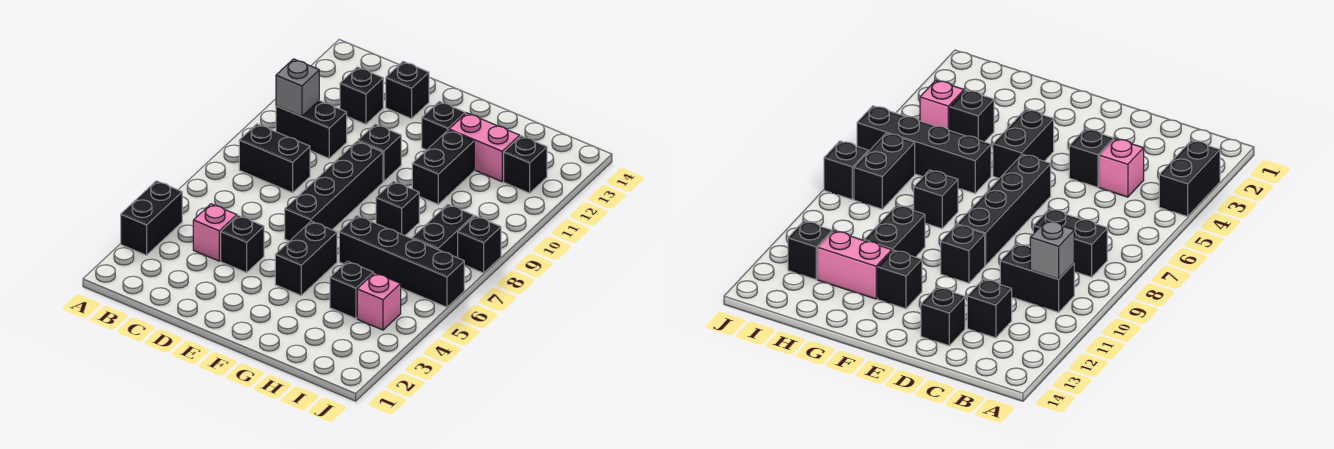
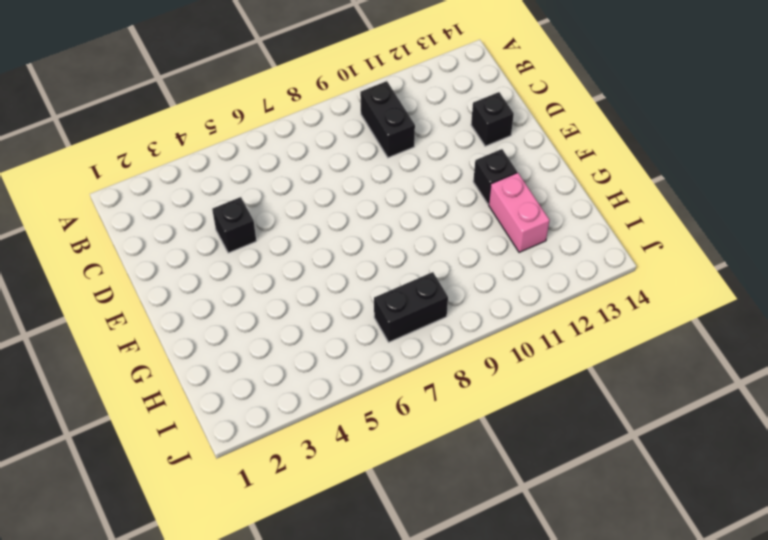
none -> black 1x2 brick [121,181,182,255]
none -> black 1x2 brick [239,124,310,193]
none -> pink 1x1 brick [193,204,237,261]

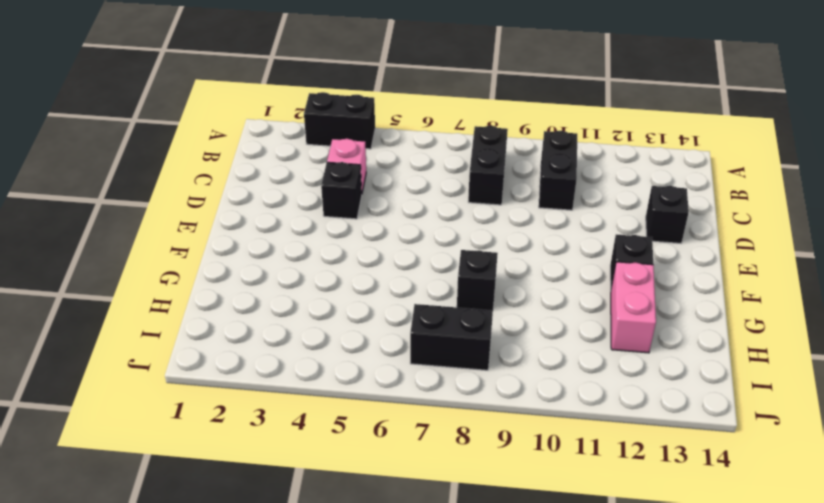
none -> black 1x1 brick [340,67,383,124]
none -> black 1x4 brick [285,141,383,241]
none -> black 1x1 brick [358,124,401,182]

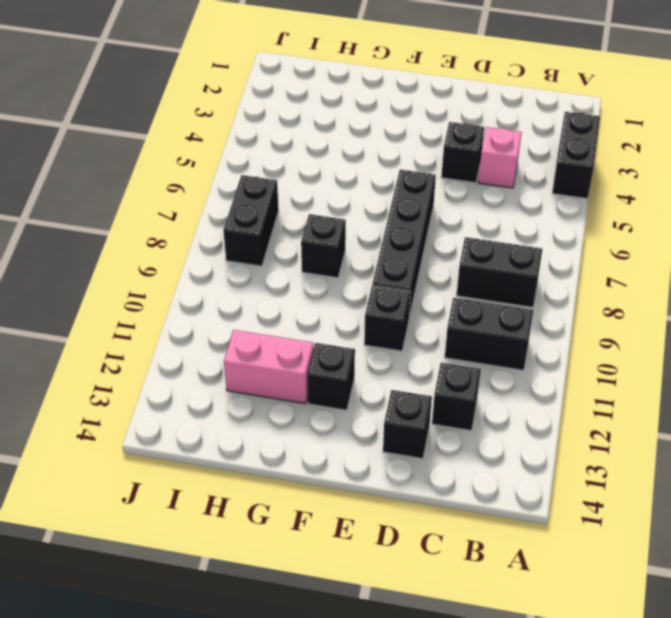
none -> black 1x2 brick [275,221,337,295]
none -> black 1x4 brick [339,216,464,307]
none -> black 1x2 brick [412,130,474,204]

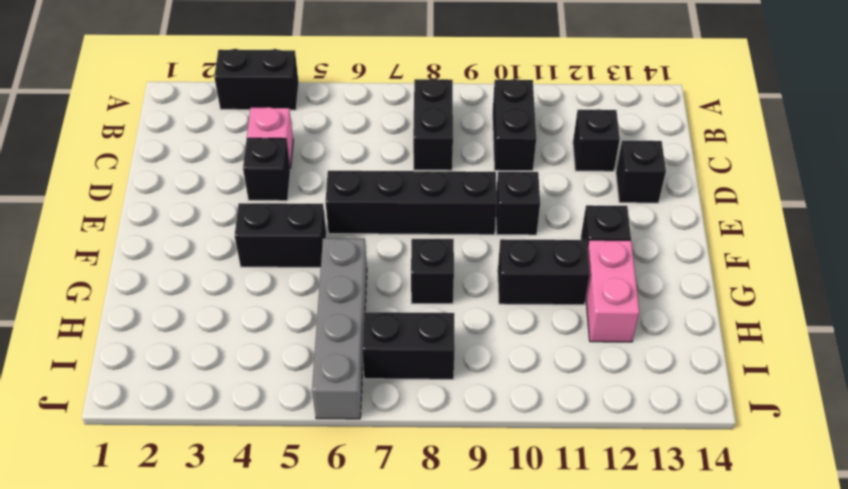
grey 1x4 brick [312,238,367,419] -> black 1x4 brick [339,216,464,307]
none -> black 1x1 brick [330,261,373,319]
none -> pink 1x1 brick [357,273,401,330]
none -> black 1x1 brick [504,136,547,193]

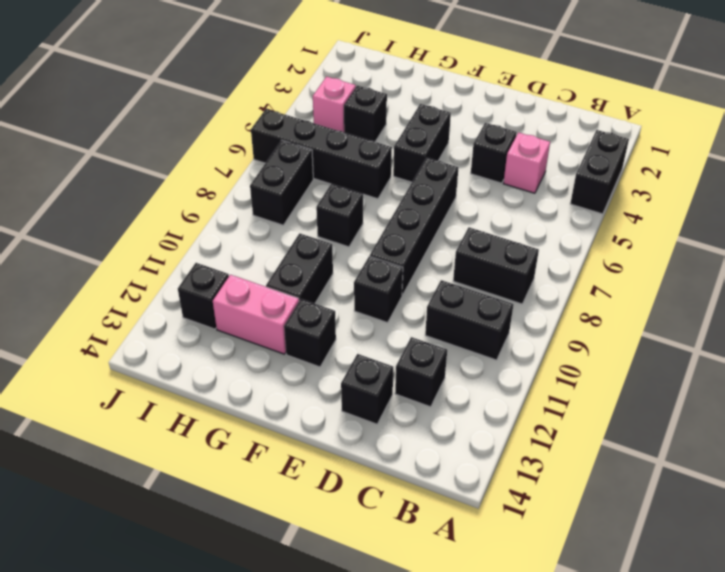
none -> black 1x1 brick [458,216,501,273]
none -> grey 1x1 brick [276,59,319,116]

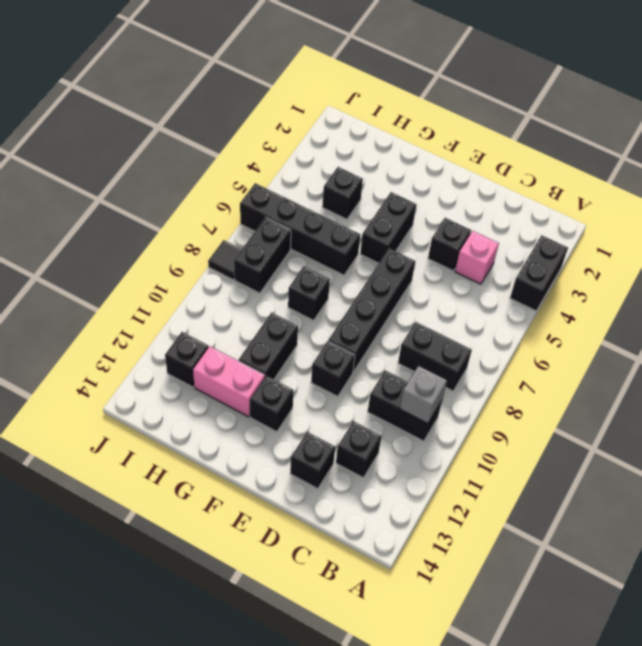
black 1x1 tile [208,240,242,280] -> black 1x1 brick [458,216,501,273]
none -> pink 1x1 brick [357,273,401,330]

